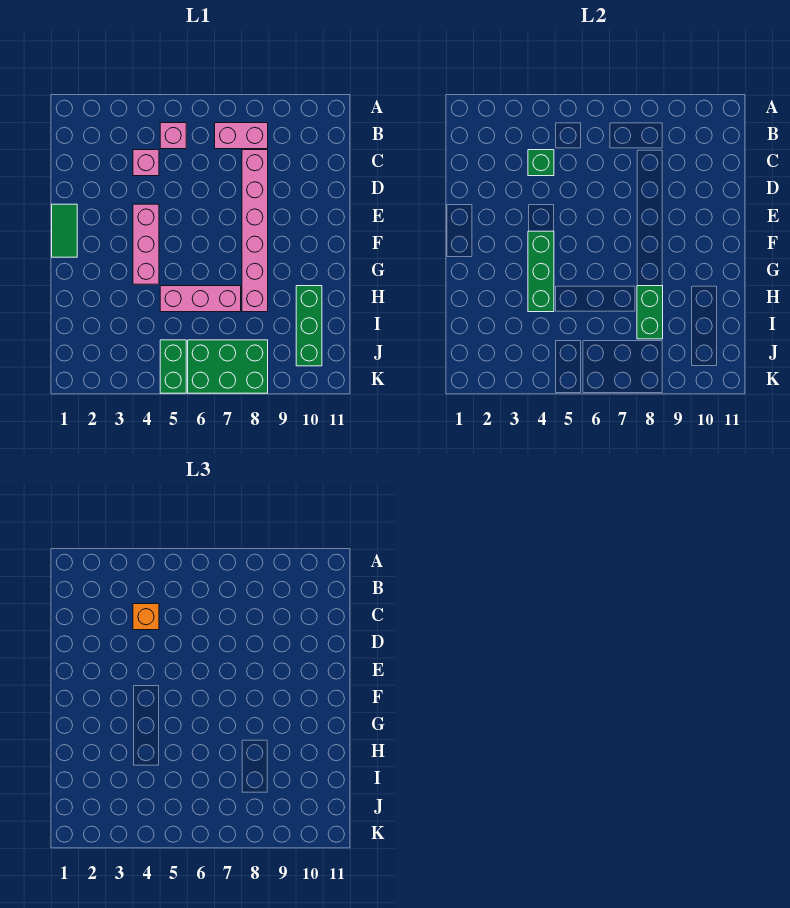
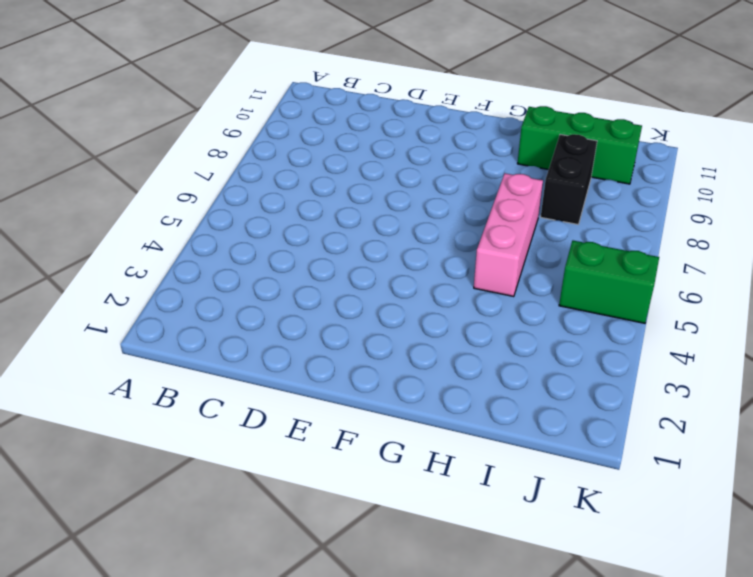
black 1x2 brick [541,134,597,224] -> none
none -> pink 1x1 brick [160,123,186,149]
none -> pink 1x2 brick [215,123,268,149]
none -> pink 1x1 brick [133,150,159,176]

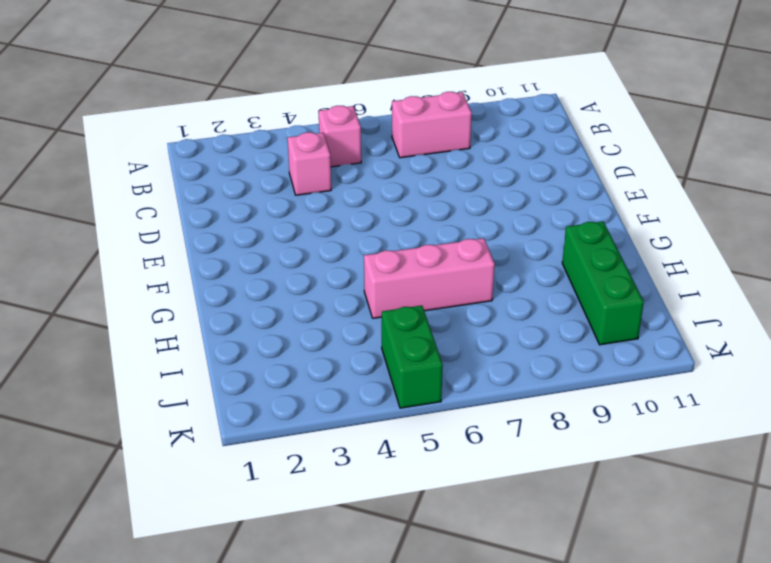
none -> pink 1x6 brick [242,150,268,312]
none -> green 1x2 tile [52,204,77,257]
none -> pink 1x3 brick [133,204,159,284]

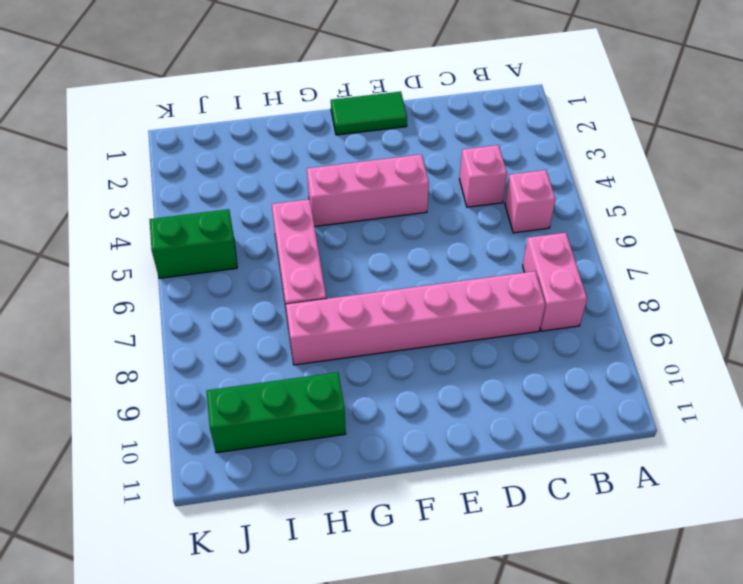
none -> green 2x3 brick [188,340,268,393]
none -> green 1x1 brick [528,150,554,176]
none -> green 1x3 brick [528,231,554,312]

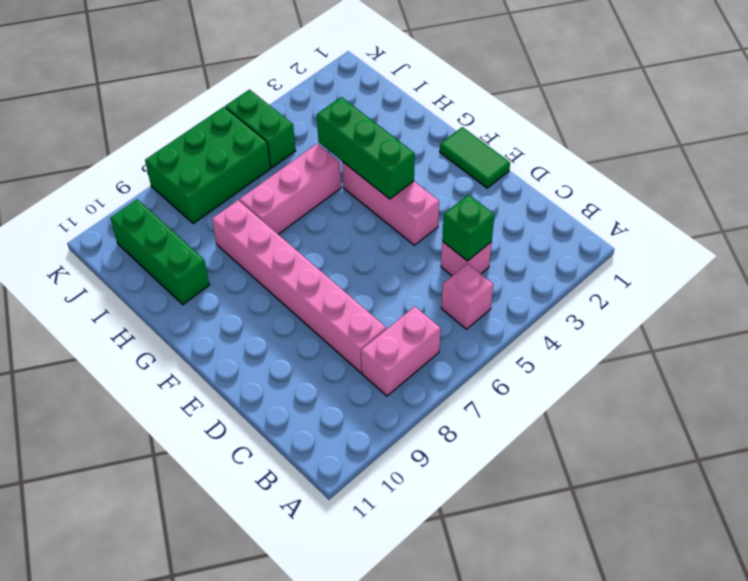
none -> green 1x2 brick [637,286,663,339]
none -> orange 1x1 brick [133,604,159,630]

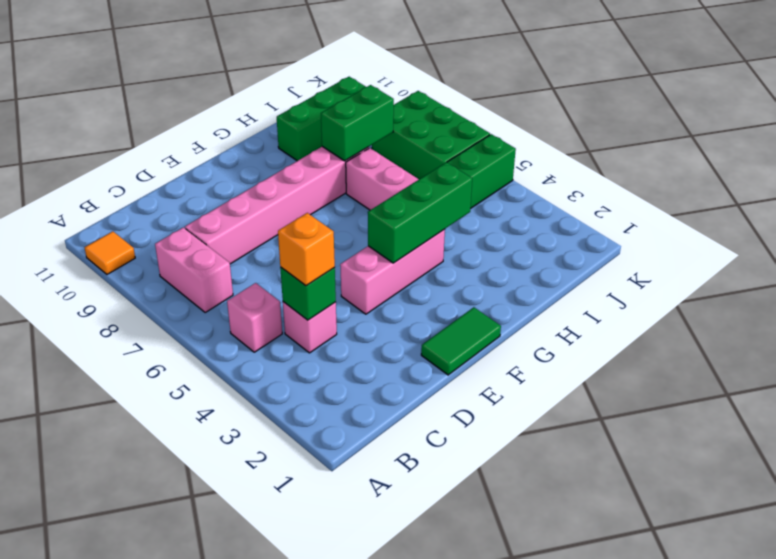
orange 1x1 tile [85,231,135,274] -> none

